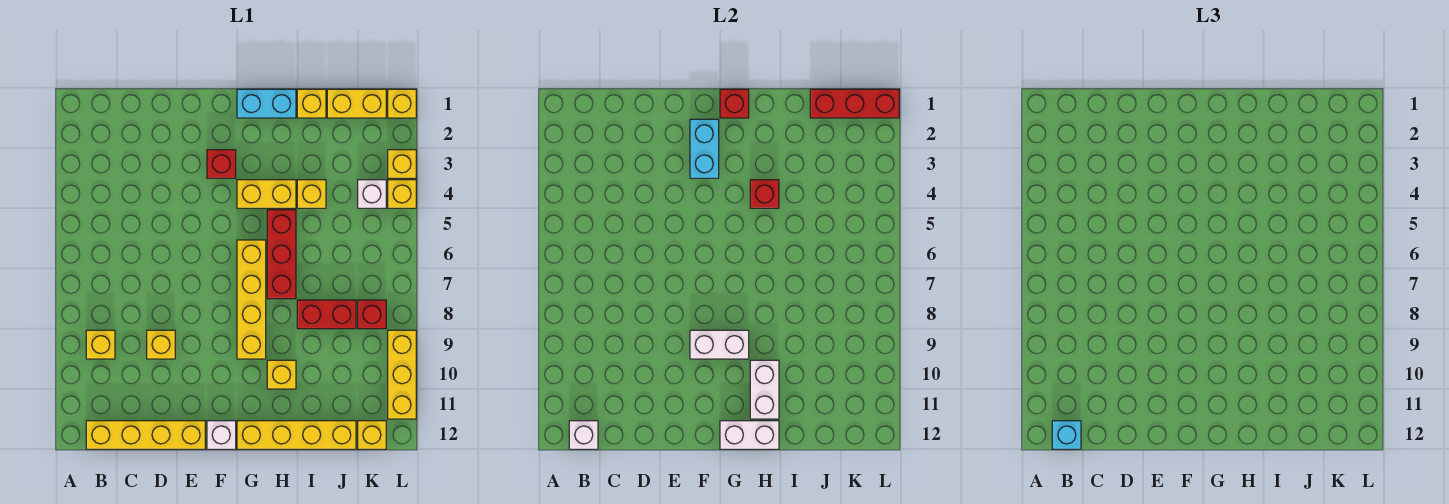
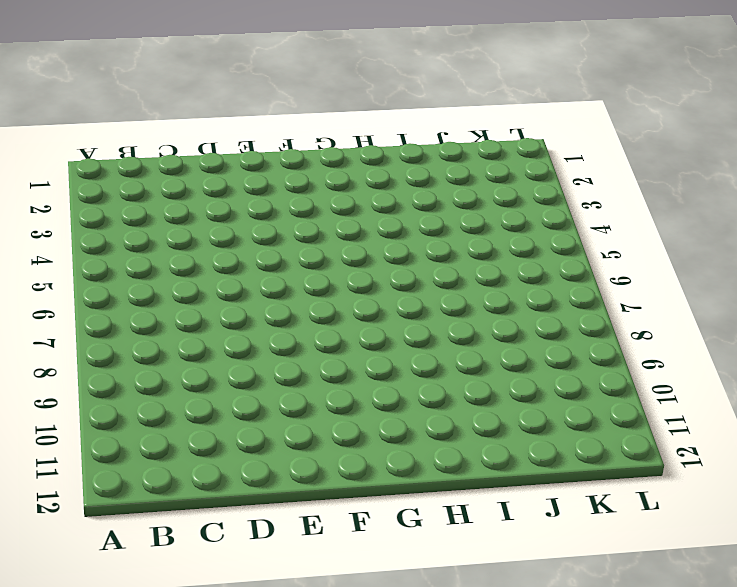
none -> yellow 1x1 brick [86,330,115,359]
none -> yellow 1x4 brick [86,421,205,449]
none -> yellow 1x1 brick [147,330,175,359]
none -> red 1x1 brick [207,150,236,178]

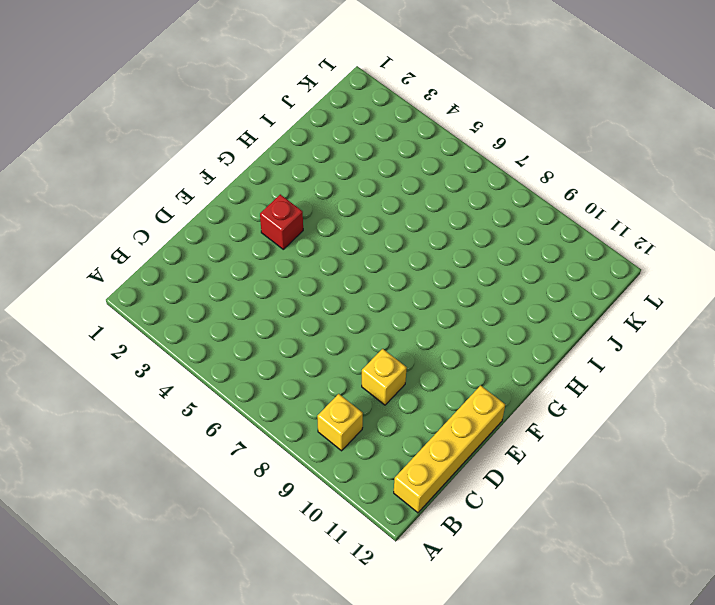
none -> white 1x1 brick [207,421,236,449]
none -> cyan 1x2 brick [237,89,296,118]
none -> yellow 1x2 brick [237,180,296,208]
none -> yellow 1x4 brick [237,240,266,359]

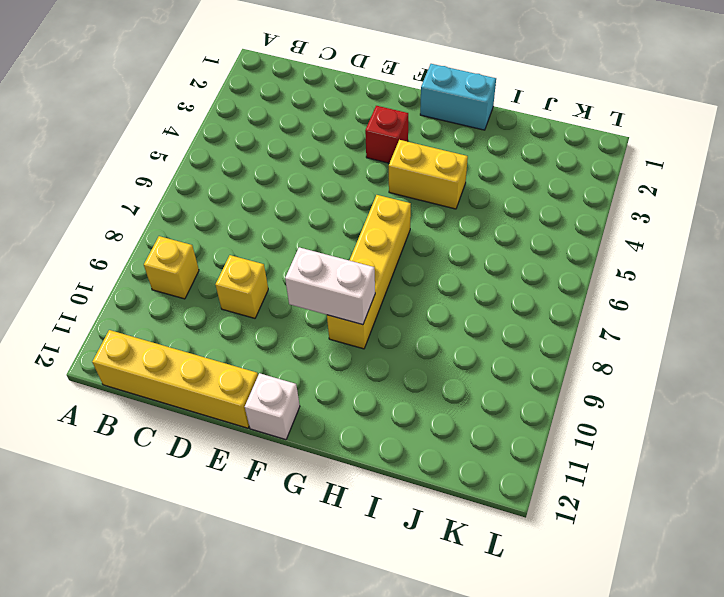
none -> yellow 1x4 brick [237,421,356,449]
none -> red 1x3 brick [267,210,296,299]
none -> yellow 1x1 brick [267,360,296,389]
none -> yellow 1x1 brick [297,89,326,118]

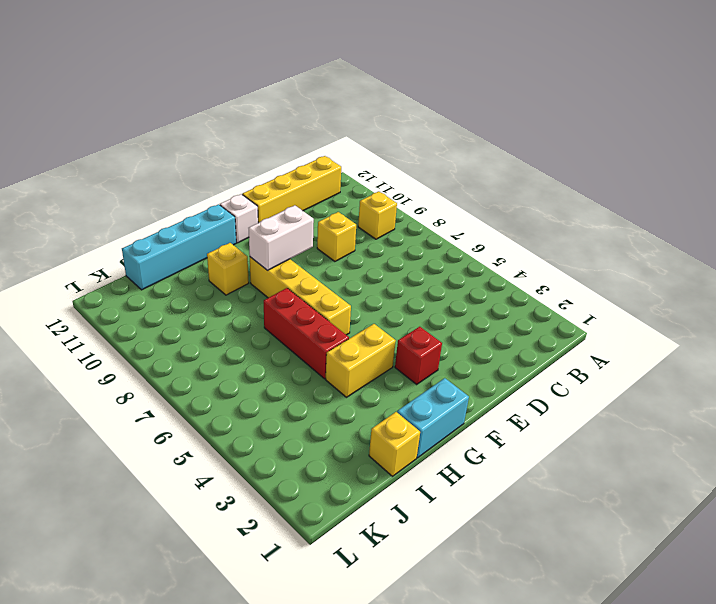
cyan 1x4 brick [122,204,236,290] -> yellow 1x4 brick [237,421,356,449]
none -> yellow 1x1 brick [297,180,326,208]
none -> red 1x2 brick [297,300,356,329]
none -> yellow 1x2 brick [327,89,386,118]
none -> white 1x1 brick [358,180,386,208]

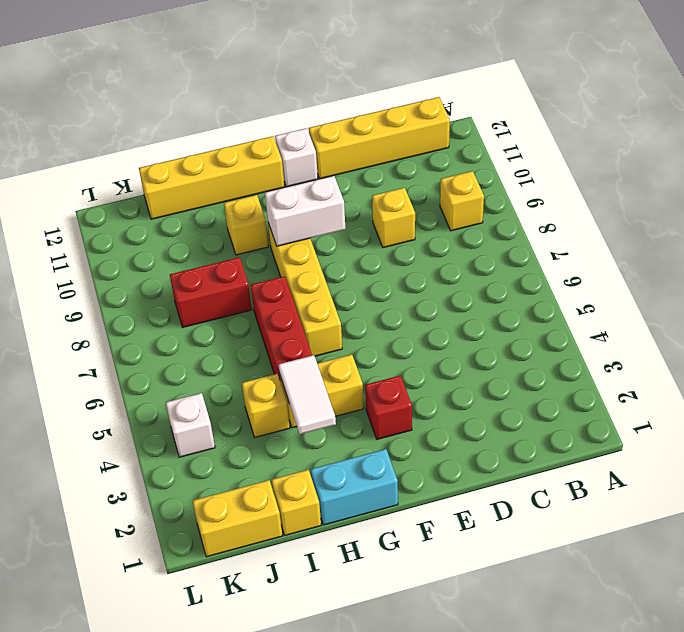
white 1x2 tile [279,355,336,434] -> red 1x1 brick [750,180,779,208]
none -> red 1x1 brick [358,300,386,329]
none -> yellow 1x1 brick [358,421,386,449]
none -> yellow 1x1 brick [388,89,416,118]
none -> yellow 1x1 brick [388,150,416,178]

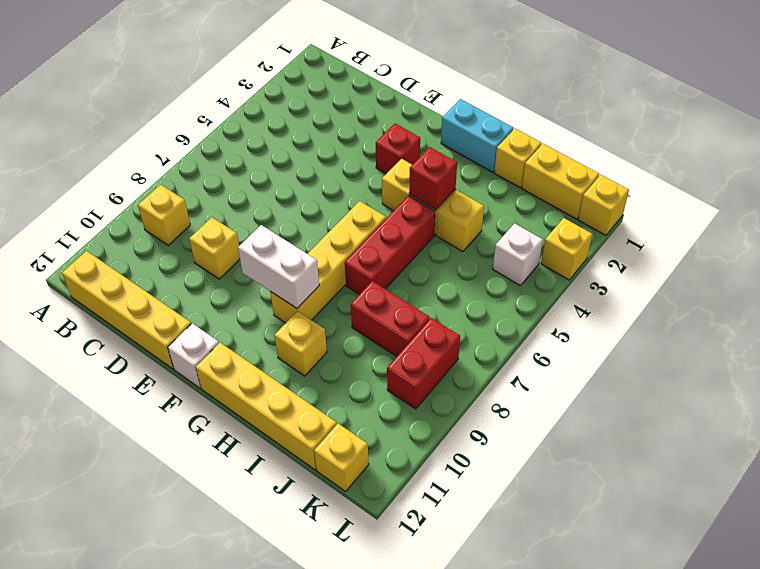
red 1x2 brick [387,318,460,409] -> red 1x1 brick [358,300,386,329]
none -> yellow 1x1 brick [388,180,416,208]
none -> yellow 1x3 brick [388,330,416,419]
none -> white 1x1 brick [569,421,598,449]
none -> cyan 1x2 brick [690,119,719,178]

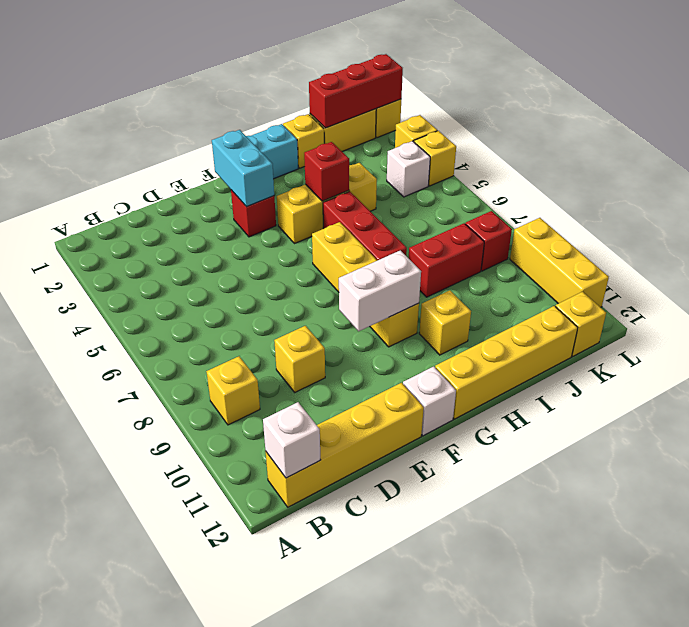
none -> red 1x1 brick [720,89,749,118]
none -> white 1x2 brick [720,421,779,449]
none -> white 1x2 brick [750,360,779,419]
none -> cyan 1x1 brick [1052,421,1081,449]

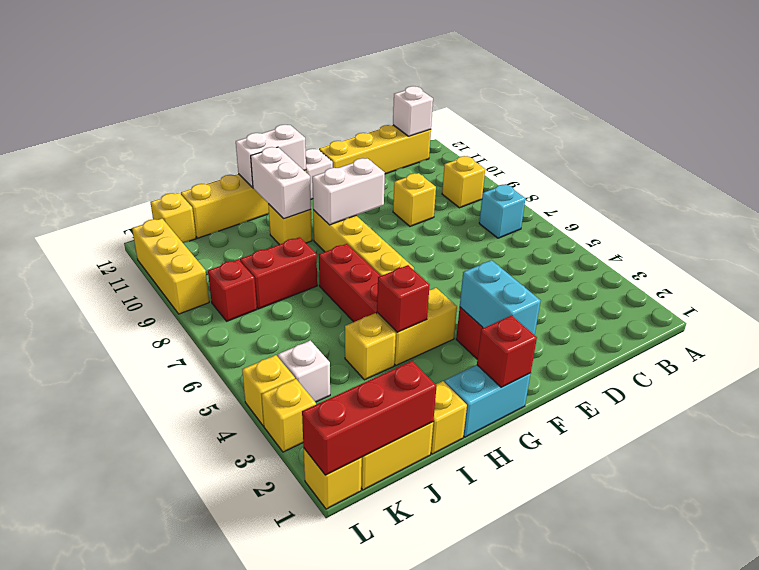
cyan 1x1 brick [479,184,525,238] -> cyan 1x1 brick moved to [1052,421,1081,449]

